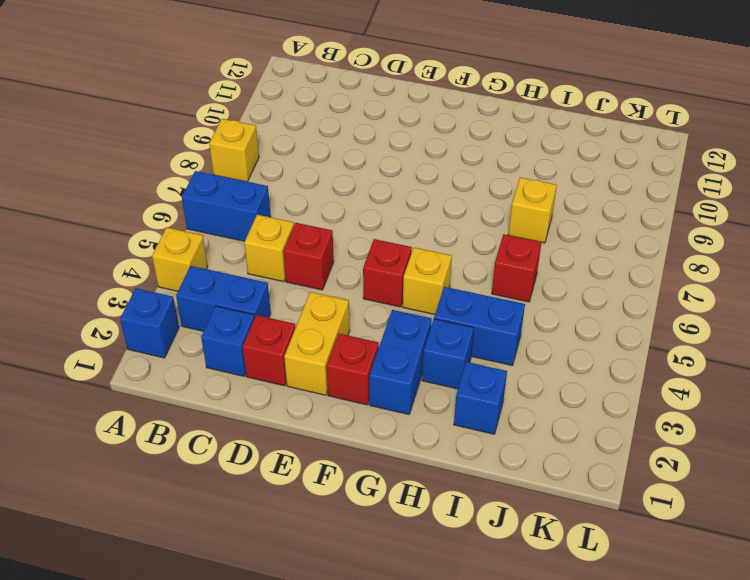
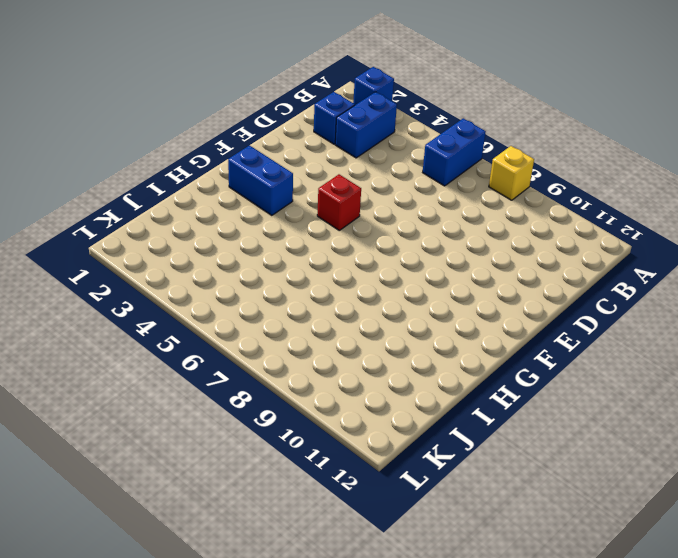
none -> yellow 1x1 brick [152,227,208,291]
none -> yellow 1x1 brick [244,215,294,282]
none -> red 1x1 brick [243,315,295,386]

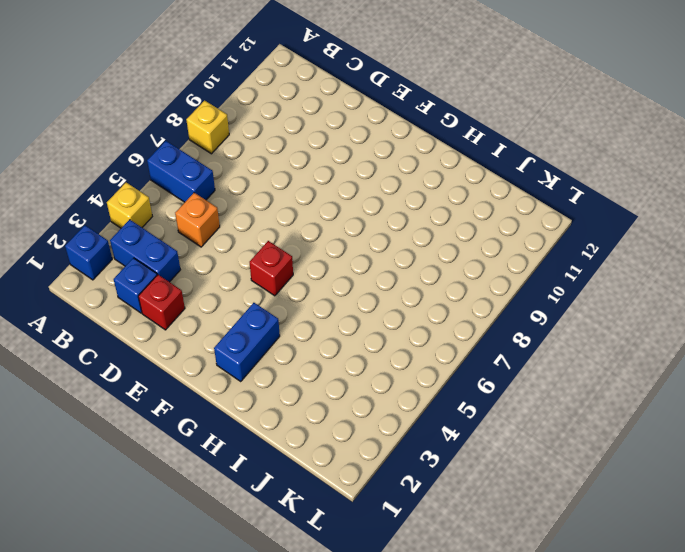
orange 1x1 brick [175,193,220,247] -> yellow 1x1 brick [244,215,294,282]
none -> red 1x1 brick [284,223,334,290]
none -> yellow 1x2 brick [284,292,350,395]
none -> red 1x1 brick [327,334,379,405]

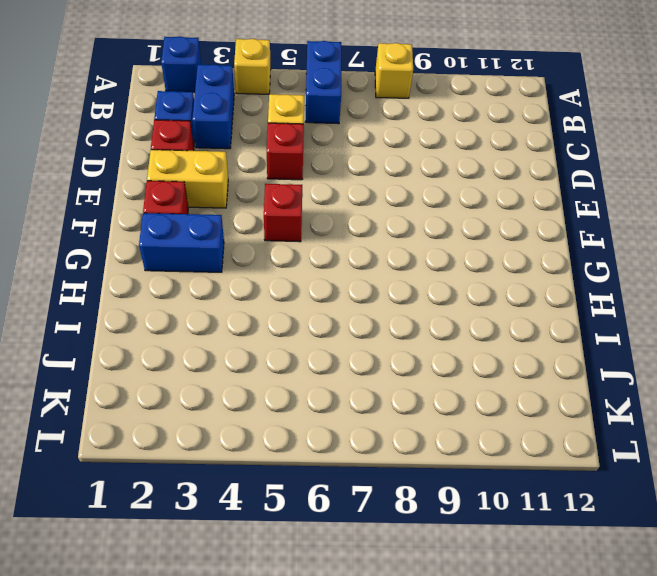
none -> yellow 1x1 brick [403,248,452,314]
none -> blue 1x1 brick [422,319,474,389]
none -> blue 1x2 brick [434,287,525,365]

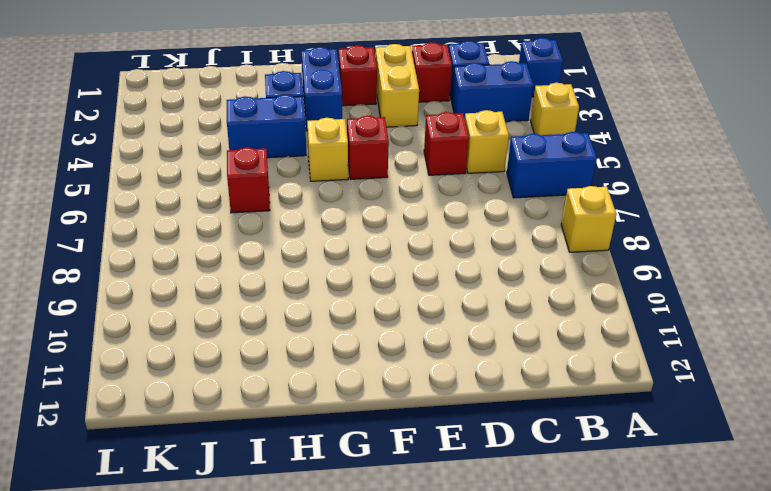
none -> blue 1x1 brick [454,362,507,434]
none -> yellow 1x1 brick [508,177,557,243]

